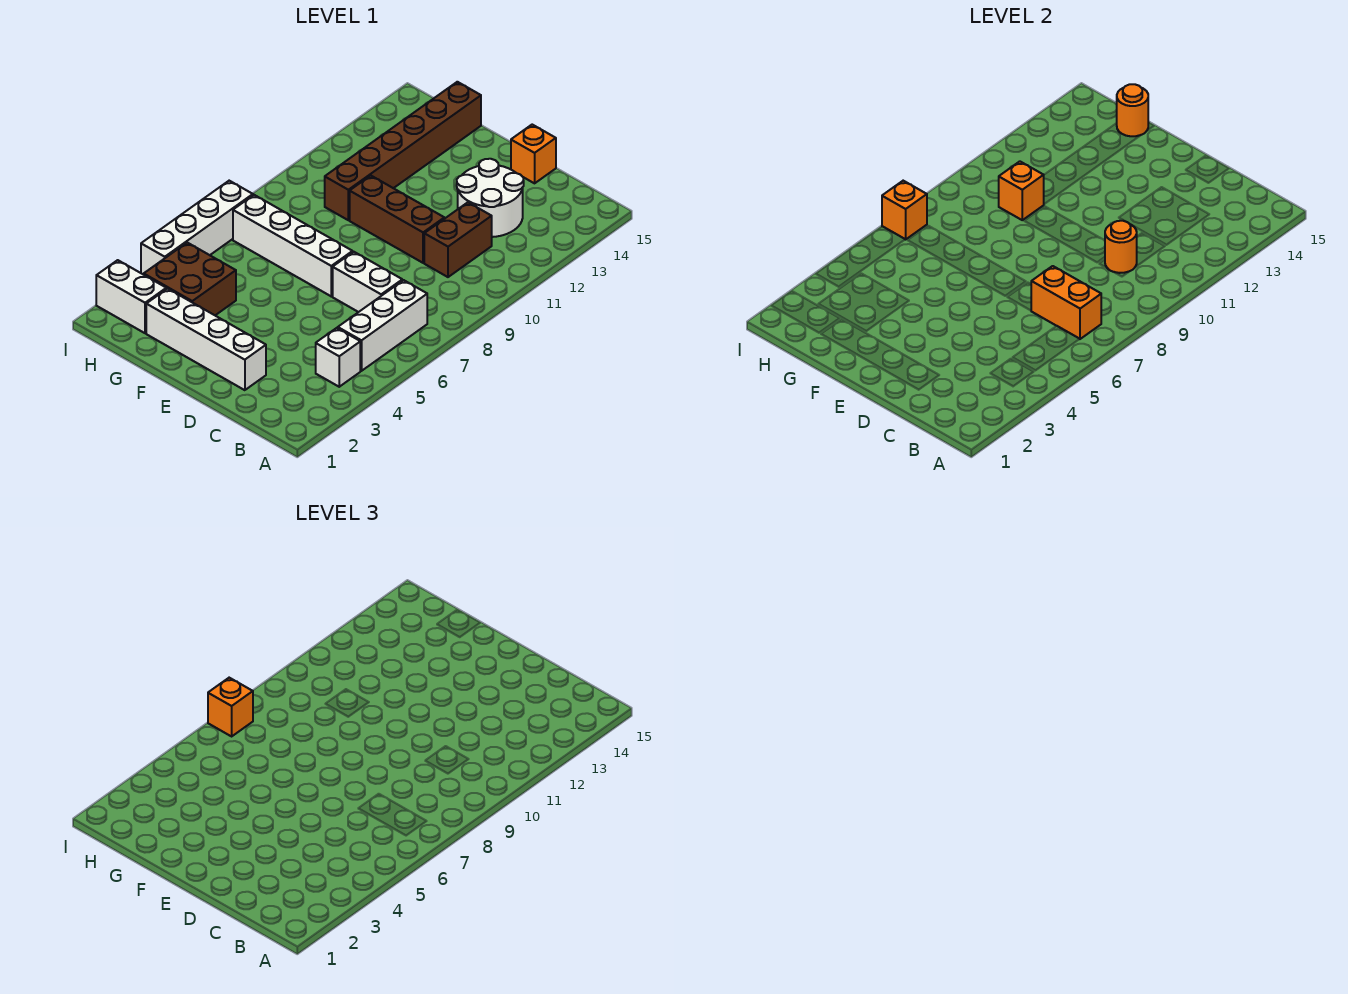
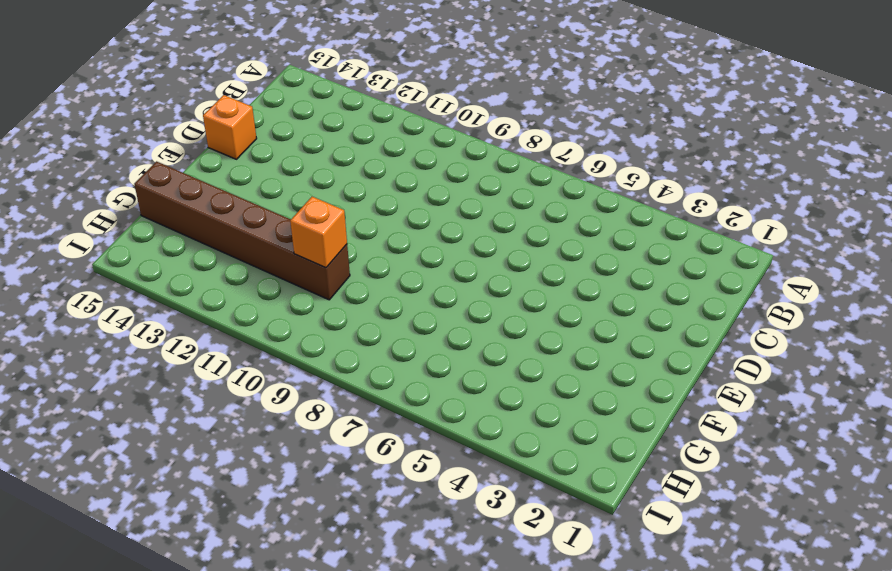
none -> white 1x1 brick [316,328,360,387]
none -> white 1x3 brick [338,280,427,371]
none -> white 1x2 brick [333,252,402,312]

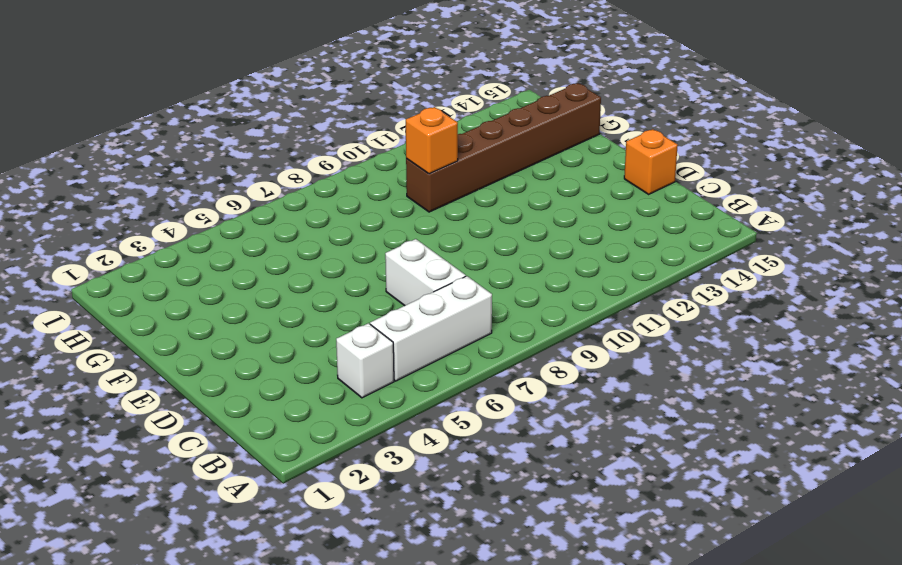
none -> brown 1x2 brick [424,202,492,277]
none -> white 2x2 round brick [457,159,524,237]
none -> white 1x4 brick [146,289,266,390]

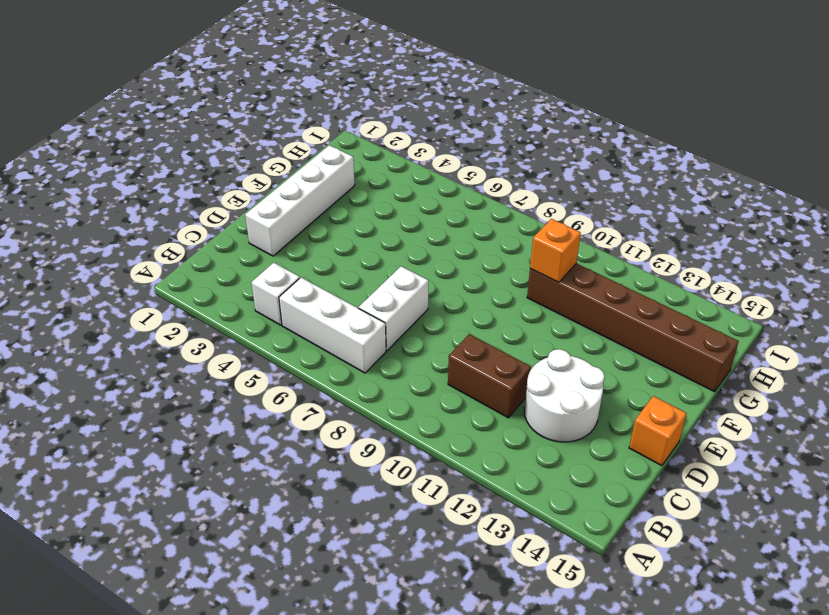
none -> brown 1x3 brick [350,176,444,263]
none -> white 1x4 brick [233,195,353,296]
none -> brown 2x2 brick [144,243,236,315]

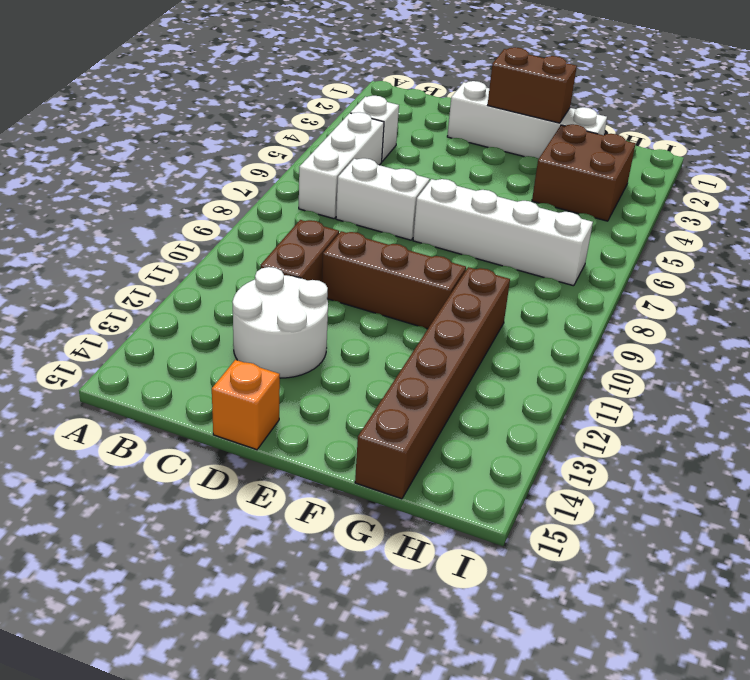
brown 1x2 brick [488,47,577,123] -> none
none -> white 1x2 brick [96,260,166,333]
none -> white 1x4 brick [141,181,253,275]
none -> orange 1x2 brick [1031,266,1101,339]

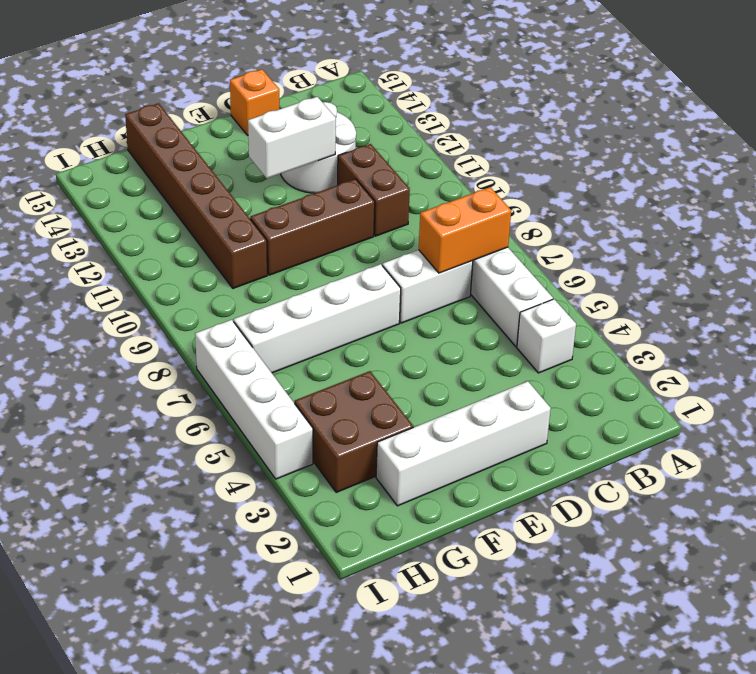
white 1x2 brick [248,97,336,178] -> white 1x2 brick moved to [96,260,166,333]
none -> orange 1x1 round brick [1105,221,1137,273]
none -> orange 1x1 brick [999,161,1044,220]
none -> orange 1x1 round brick [1117,84,1148,136]

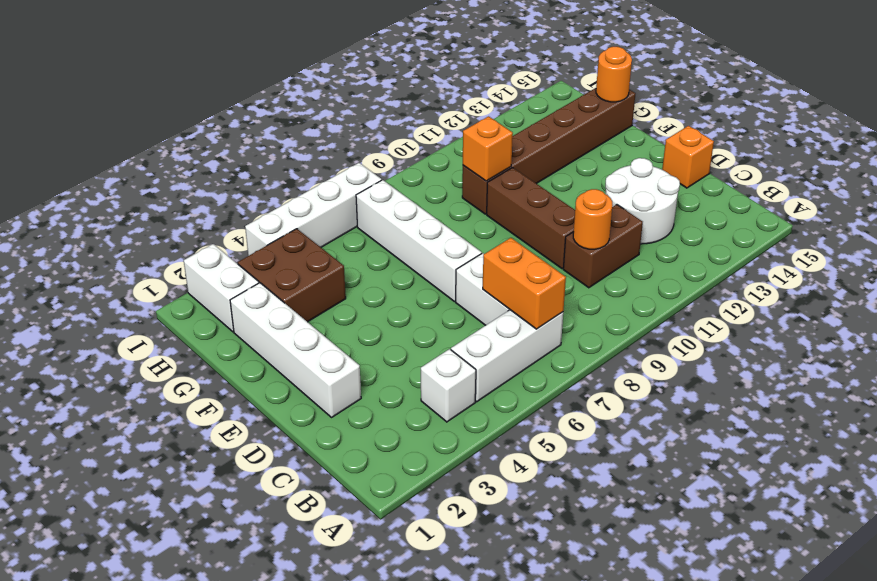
none -> orange 1x1 brick [882,181,927,240]
none -> orange 1x1 brick [208,678,253,736]

